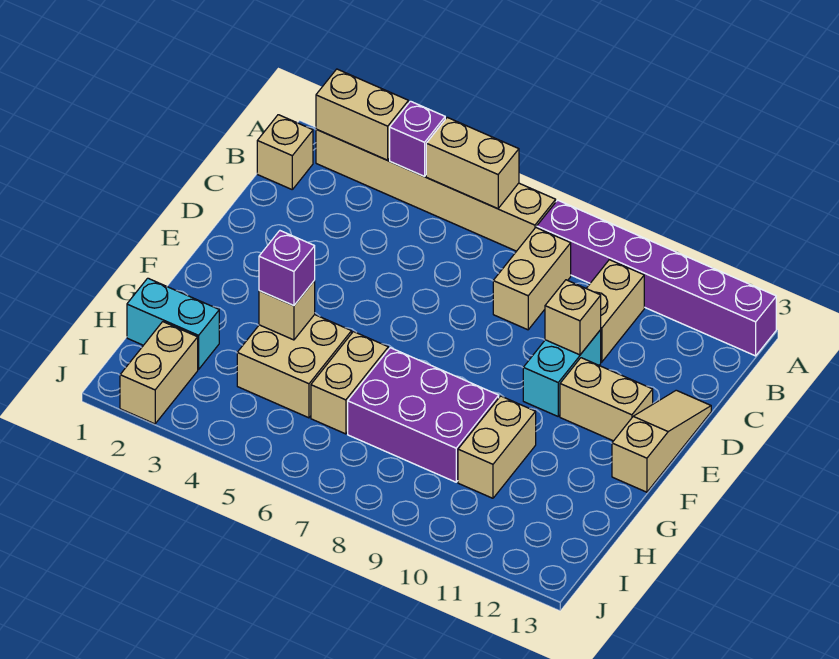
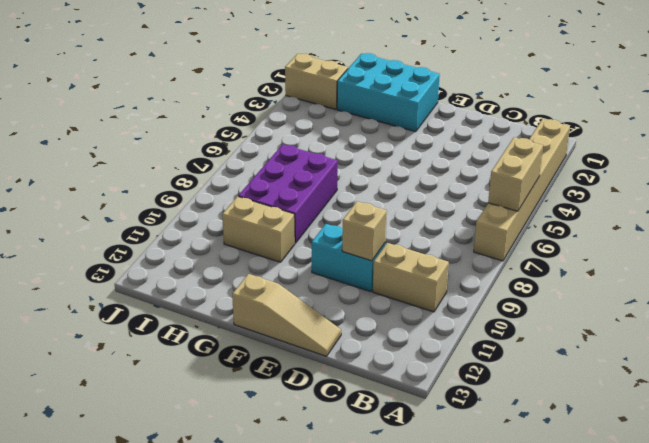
cyan 2x3 brick [337,53,440,132] -> cyan 1x2 brick [127,278,219,369]
none -> purple 1x6 brick [537,200,776,356]
none -> tan 1x1 brick [257,115,313,189]
none -> tan 1x2 brick [493,228,571,330]

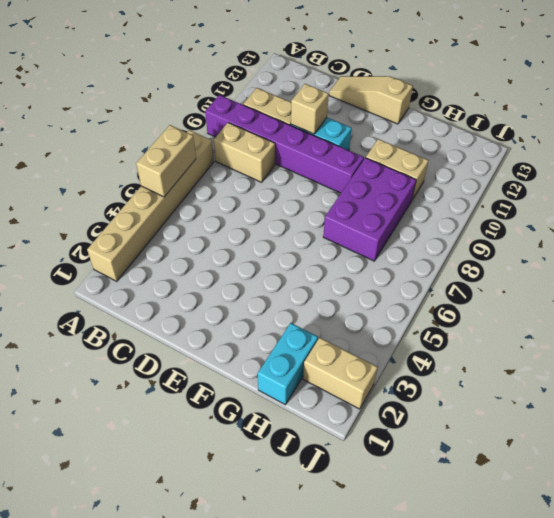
purple 1x6 brick [205,95,364,193] -> purple 1x6 brick turned to [537,200,776,356]
none -> tan 1x1 brick [257,115,313,189]
none -> tan 1x2 brick [560,358,653,441]
none -> tan 2x2 brick [237,315,352,418]

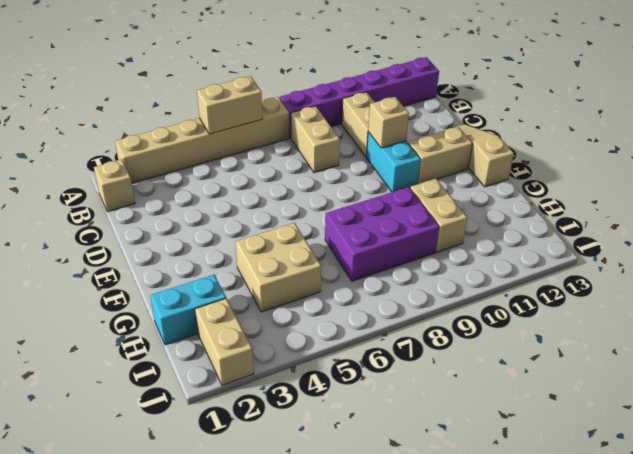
none -> tan 1x2 brick [311,332,388,434]
none -> tan 1x2 brick [316,69,408,160]
none -> purple 1x1 brick [390,101,445,176]

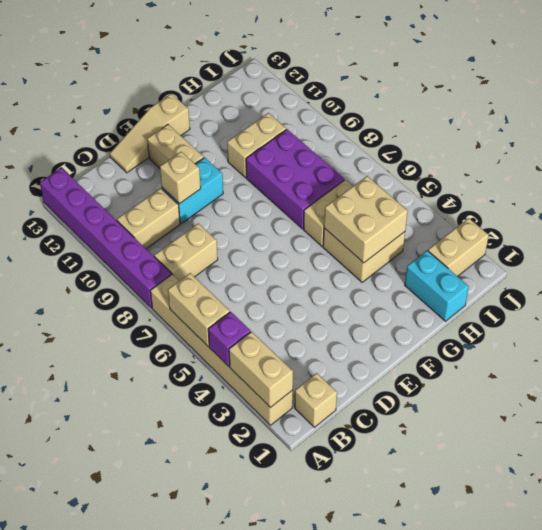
tan 2x2 brick [324,176,408,263] -> tan 1x1 brick [259,280,315,340]
none -> purple 1x1 brick [259,231,315,306]

